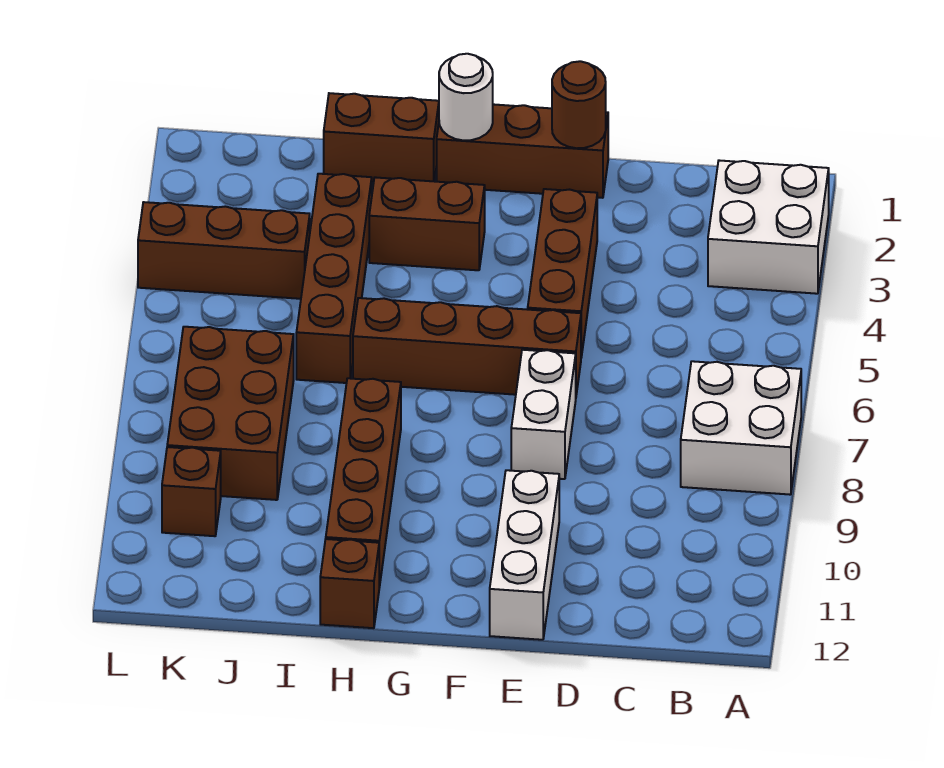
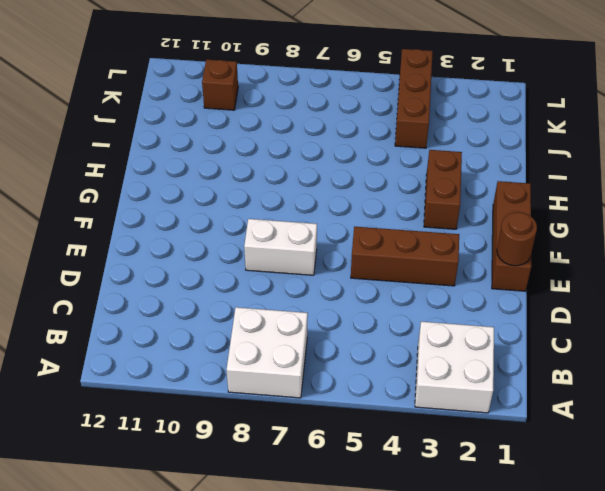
none -> brown 1x4 brick [353,298,581,395]
none -> white 1x3 brick [490,470,559,640]
none -> brown 1x2 brick [324,93,439,182]

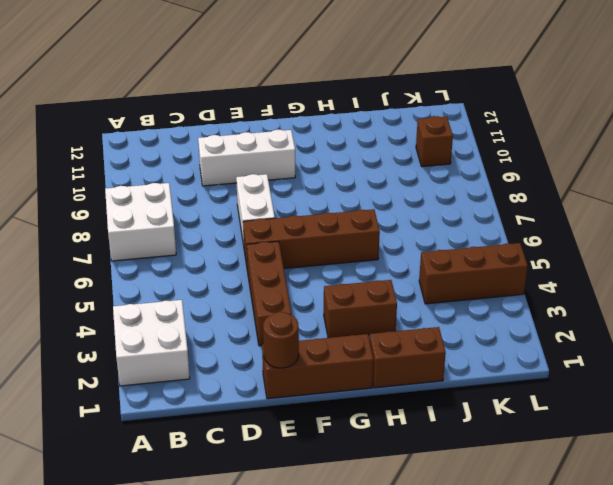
white 1x3 brick [198,130,295,186] -> white 1x3 brick turned to [490,470,559,640]
none -> brown 1x4 brick [326,378,401,588]
none -> brown 1x1 brick [320,539,379,628]
none -> brown 1x4 brick [296,174,372,383]

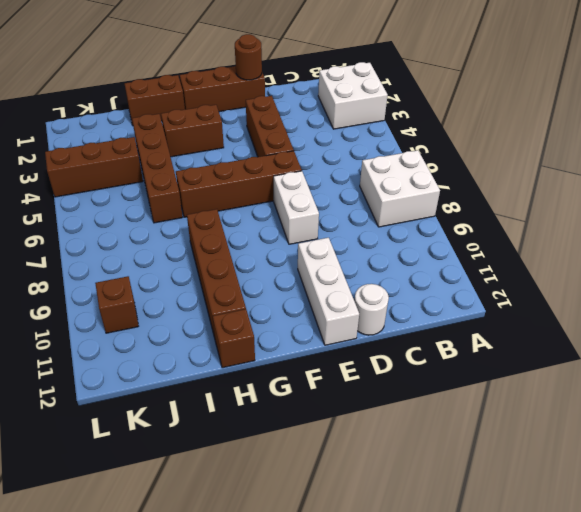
white 1x1 round brick [354,284,389,335] -> white 1x1 round brick moved to [439,54,493,140]
none -> brown 2x3 brick [167,327,294,500]

